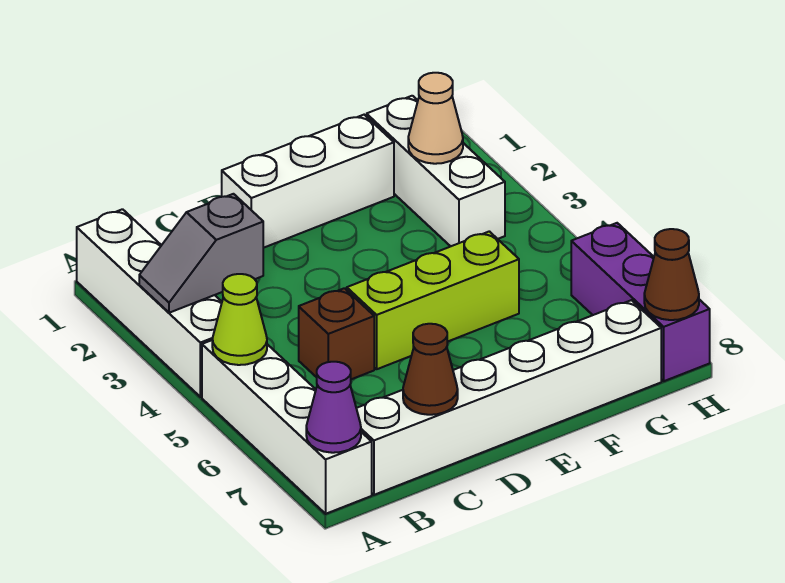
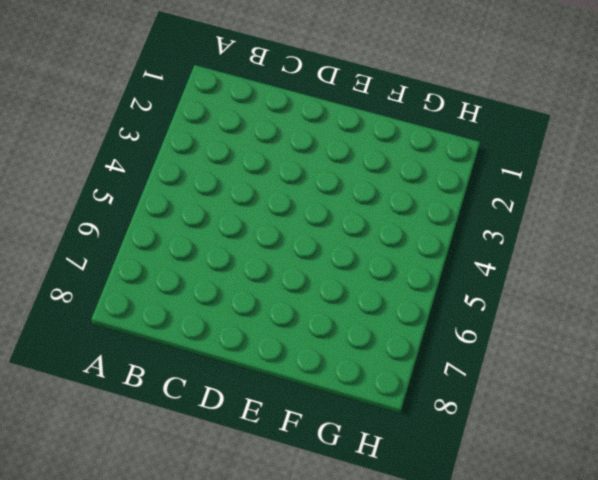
none -> white 1x4 brick [77,209,222,397]
none -> white 1x4 brick [202,340,372,514]
none -> white 1x6 brick [356,300,661,495]

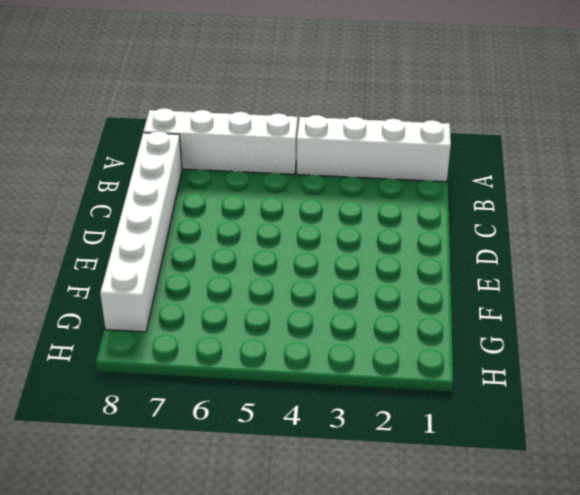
none -> brown 1x1 brick [299,288,374,379]
none -> white 1x3 brick [222,115,394,248]
none -> lime 1x3 brick [347,231,519,369]

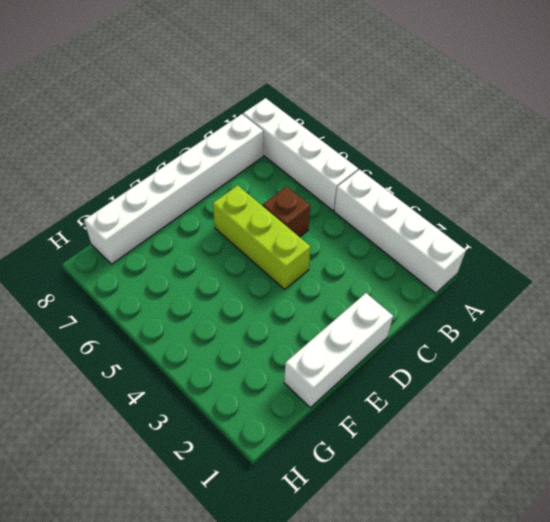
lime 1x3 brick [213,185,310,289] -> lime 1x3 brick turned to [347,231,519,369]
none -> white 1x3 brick [367,96,505,246]
none -> purple 1x3 brick [571,223,710,381]
none -> grey 1x2 slope [139,194,263,313]

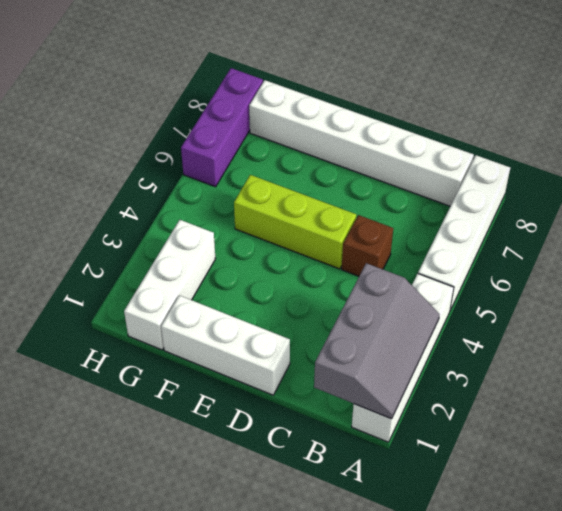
grey 2x3 slope [314,263,440,419] -> grey 1x2 slope [139,194,263,313]
none -> lime 1x1 cone [212,274,267,365]
none -> purple 1x1 cone [306,362,361,453]
none -> brown 1x1 cone [403,324,458,415]

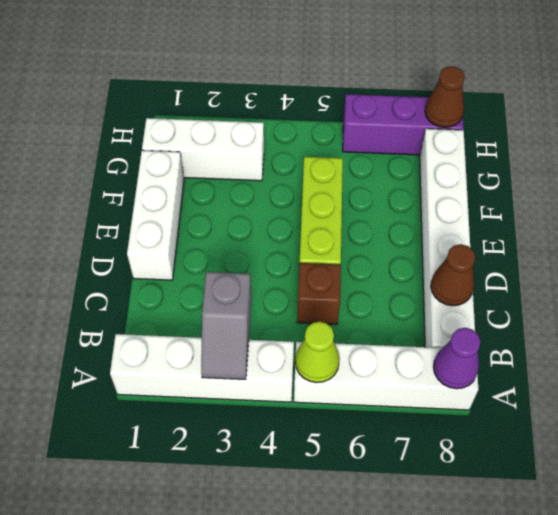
none -> tan 1x1 cone [408,73,463,164]

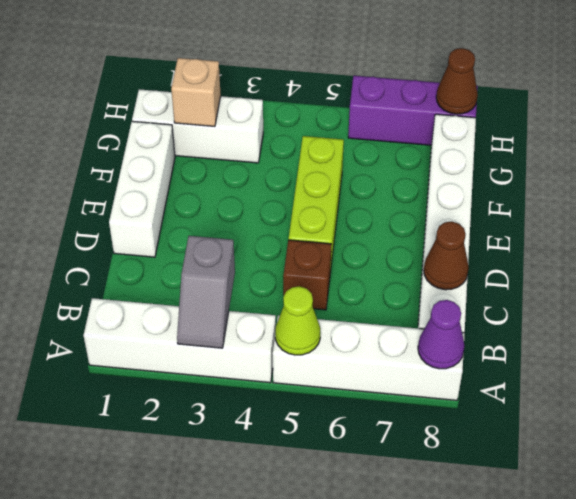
tan 1x1 brick [171,58,221,127] -> tan 1x1 cone [408,73,463,164]

